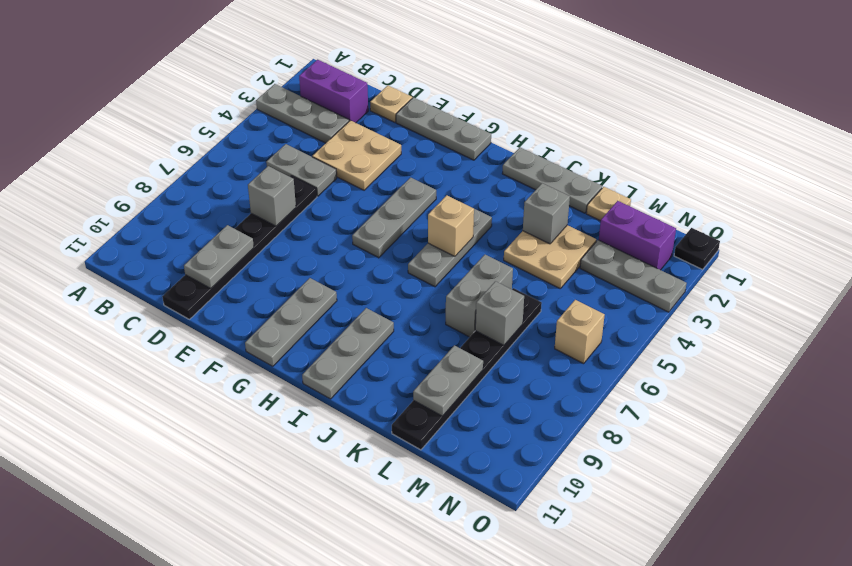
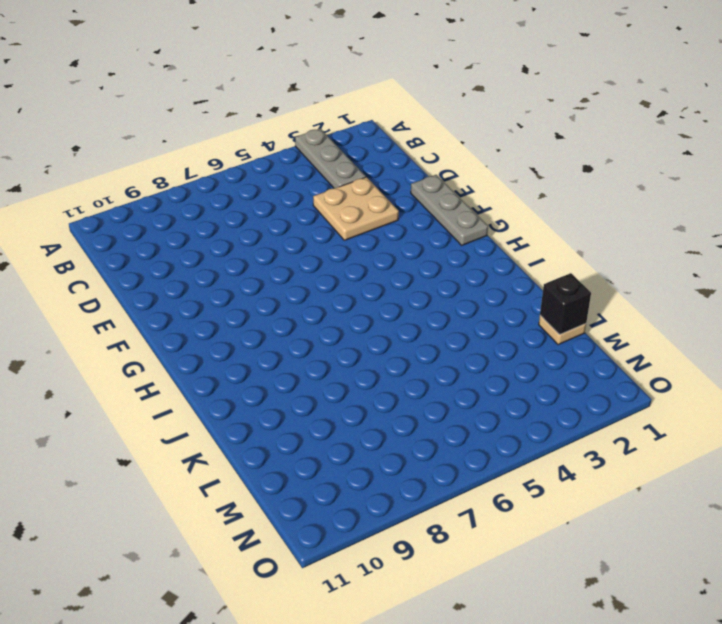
black 1x1 brick [540,273,591,335] -> none
none -> purple 1x2 brick [299,60,368,123]
none -> grey 1x2 plate [266,144,337,196]
none -> tan 1x1 plate [370,86,412,122]

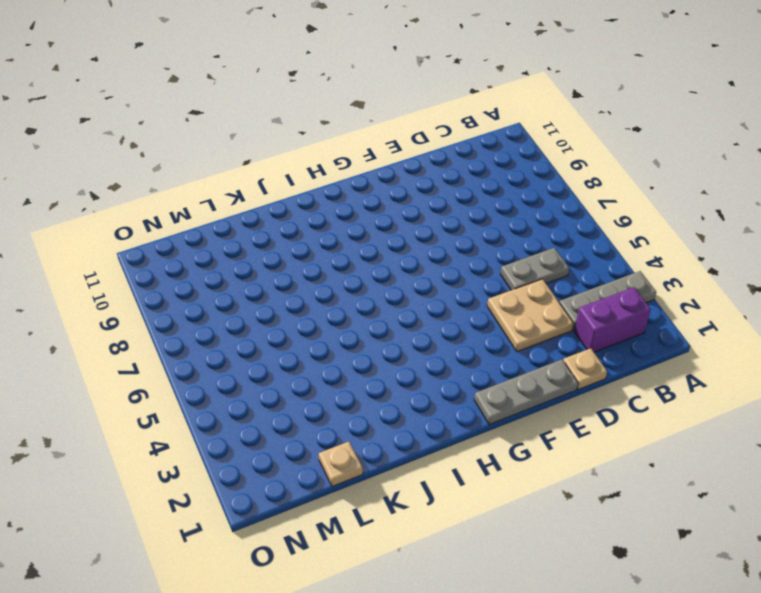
none -> black 1x6 plate [162,176,317,319]
none -> grey 1x3 plate [352,177,436,258]
none -> grey 1x3 plate [245,278,337,366]

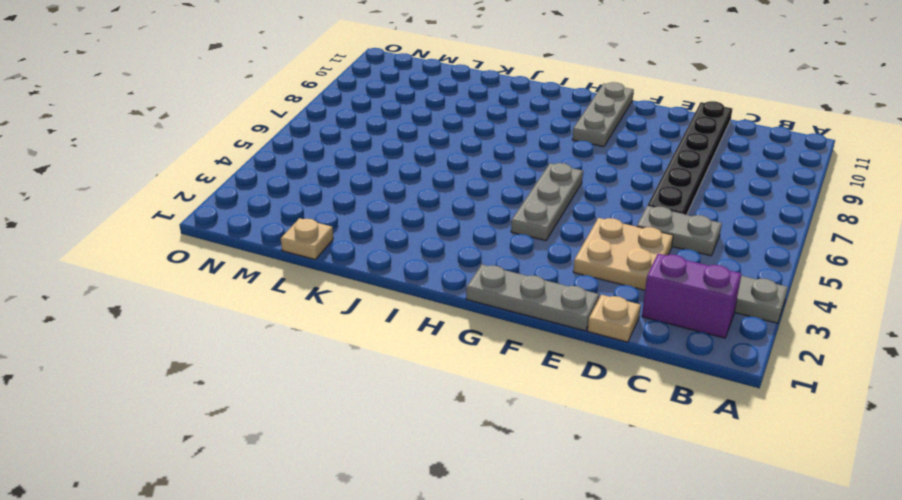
none -> grey 1x3 plate [502,147,602,213]
none -> grey 1x3 plate [408,209,492,287]
none -> grey 1x3 plate [302,308,394,399]

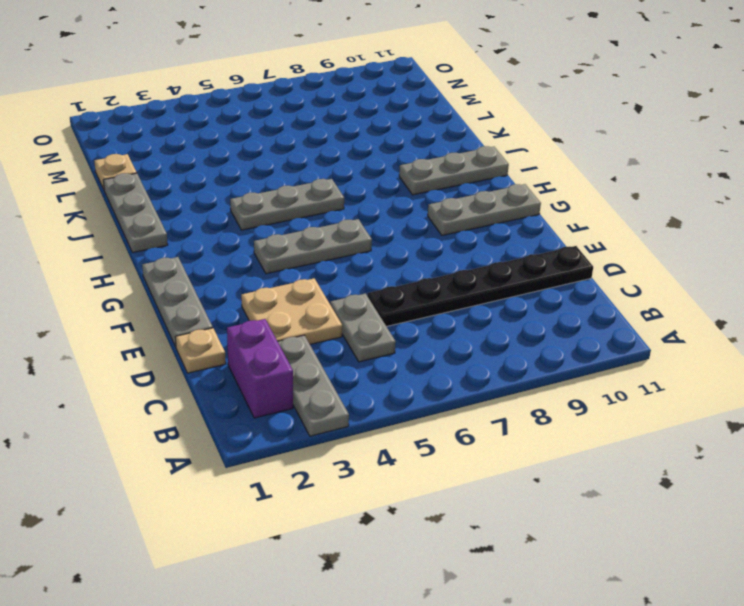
none -> tan 2x2 plate [504,225,596,288]
none -> grey 1x2 brick [446,255,513,337]
none -> black 1x6 plate [392,288,542,450]

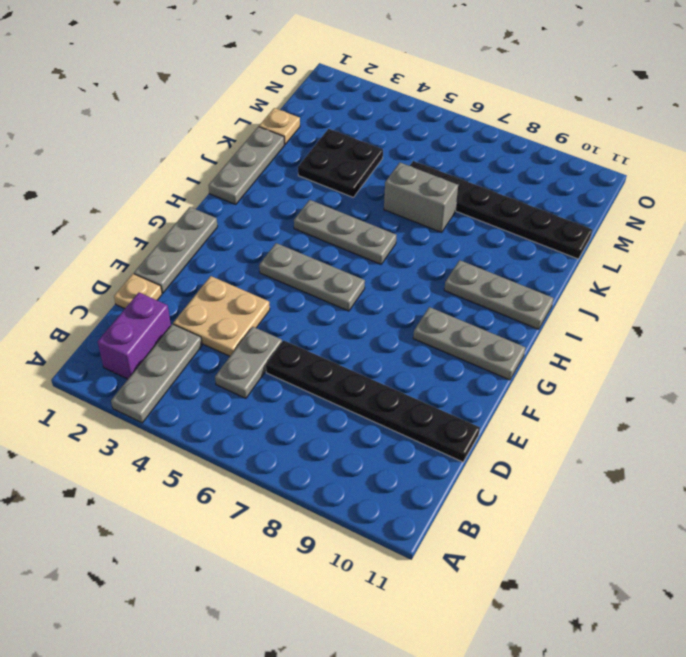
black 2x2 plate [298,129,383,197] -> tan 2x2 plate [504,225,596,288]
none -> purple 1x2 brick [599,201,676,270]
none -> grey 1x3 plate [580,240,687,312]
none -> tan 1x1 brick [555,300,605,364]

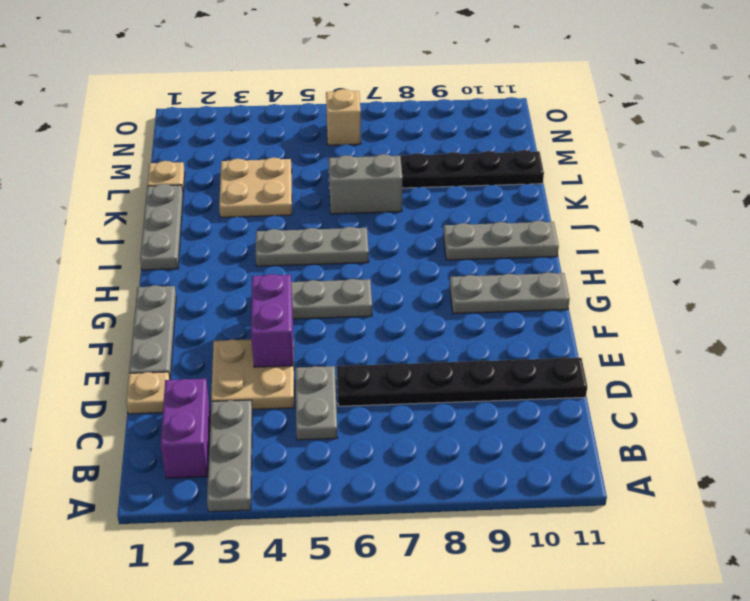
purple 1x2 brick [251,274,293,367] -> purple 1x2 brick moved to [599,201,676,270]
none -> grey 1x3 plate [580,240,687,312]
none -> black 1x1 plate [674,228,720,270]
none -> grey 1x1 brick [248,166,296,226]

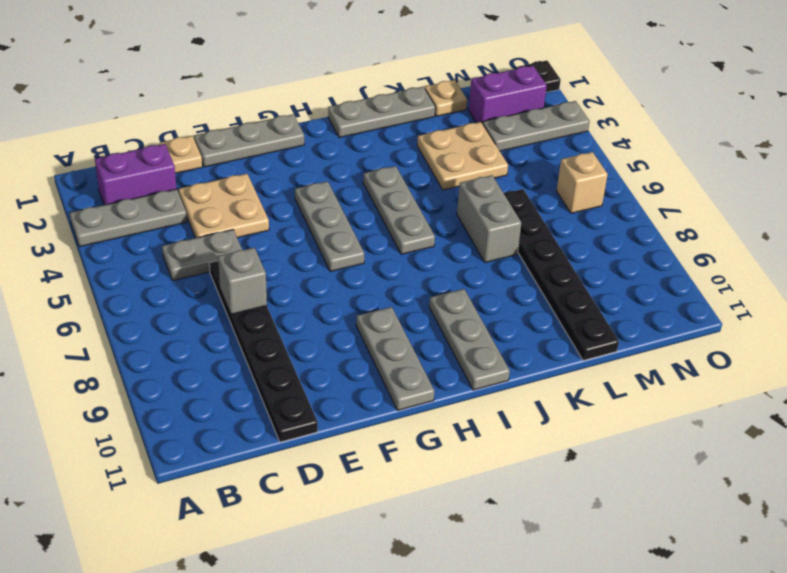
none -> grey 1x2 plate [184,225,254,288]
none -> tan 1x1 brick [428,195,474,256]
none -> grey 1x1 brick [523,183,570,244]

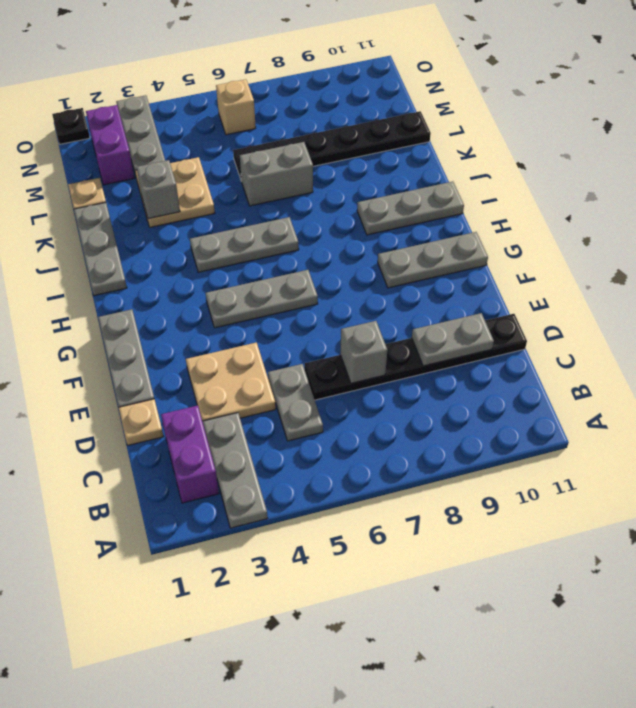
none -> tan 1x1 brick [428,195,474,256]
none -> grey 1x1 brick [475,281,524,345]
none -> grey 1x2 plate [413,345,483,416]

